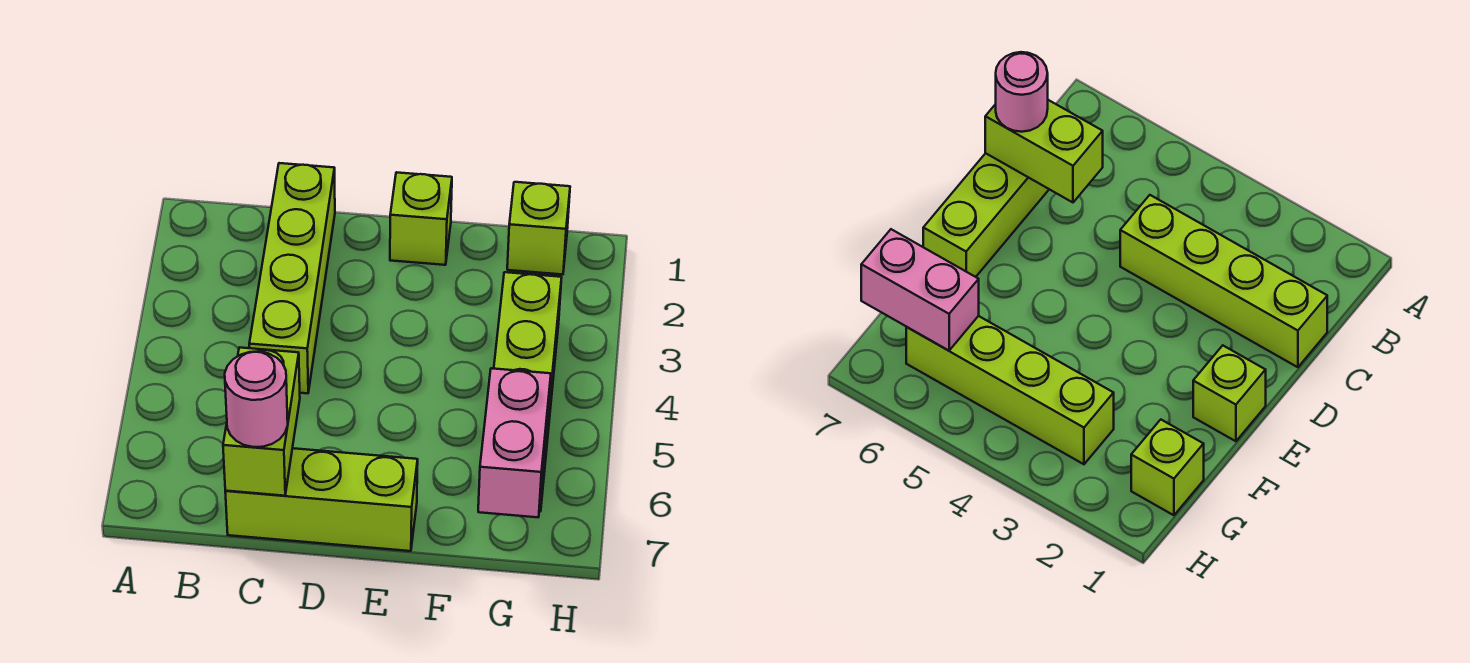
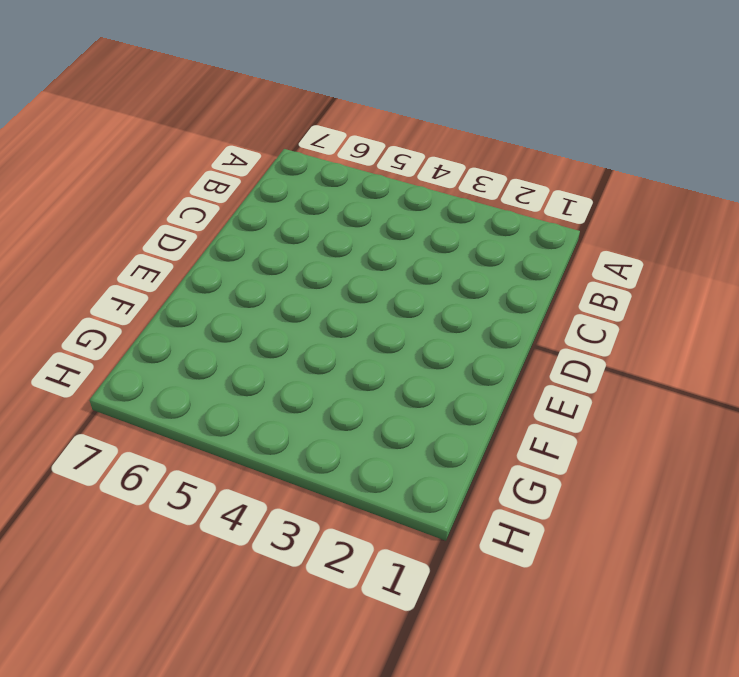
none -> lime 1x4 brick [249,163,335,393]
none -> lime 1x3 brick [225,448,418,551]

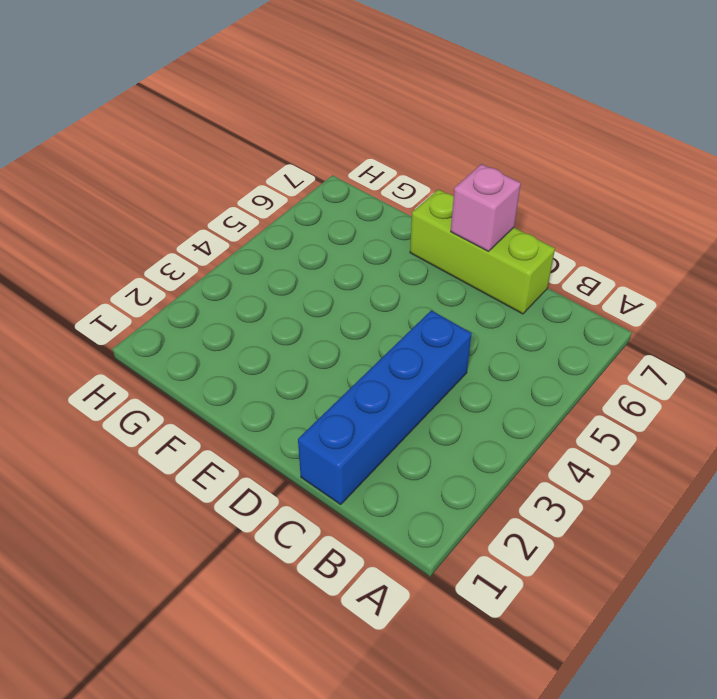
blue 1x4 brick [298,310,472,504] -> lime 1x4 brick [249,163,335,393]
pink 1x1 brick [451,164,521,251] -> none
none -> lime 1x1 brick [390,172,452,265]
none -> lime 1x1 brick [507,182,570,275]

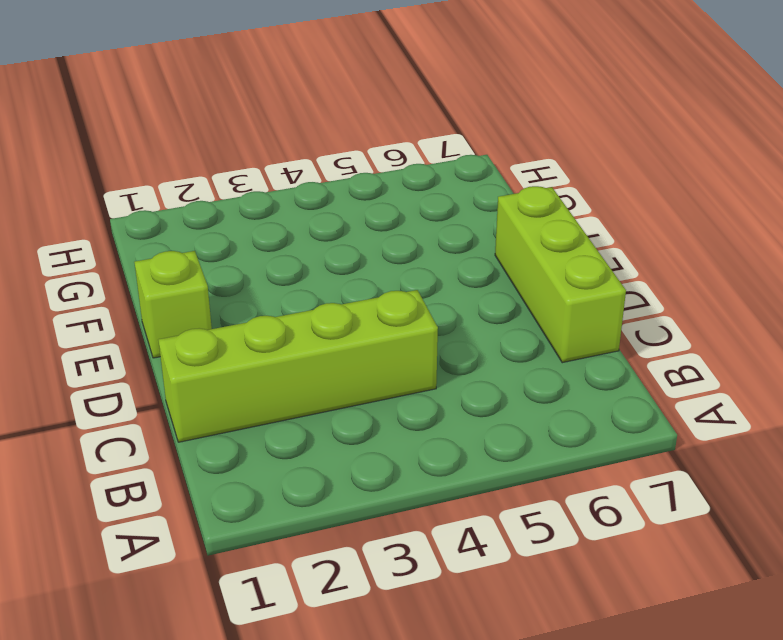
none -> lime 1x1 brick [507,182,570,275]
none -> lime 1x4 brick [494,272,562,511]

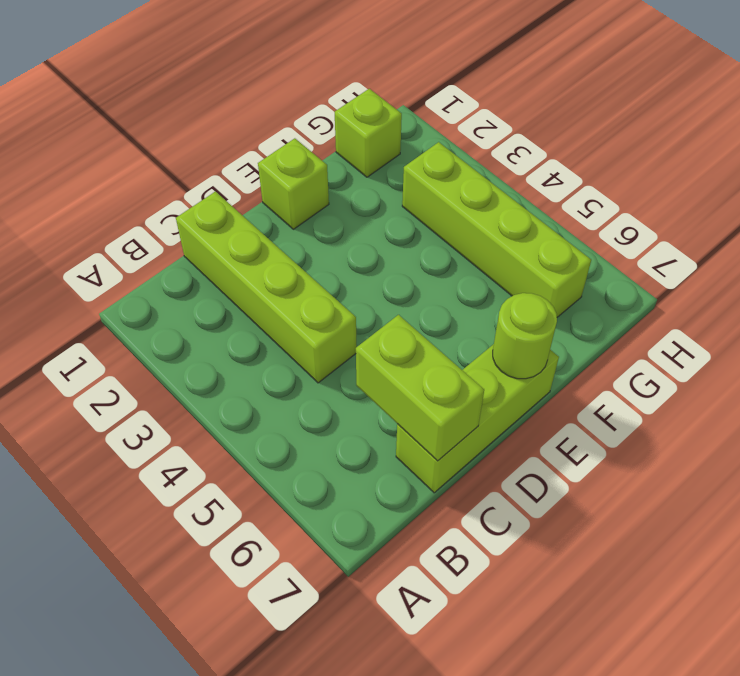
lime 1x1 round brick [493,293,557,379] -> none
none -> pink 1x2 brick [478,368,551,517]
none -> pink 1x1 round brick [225,352,288,447]

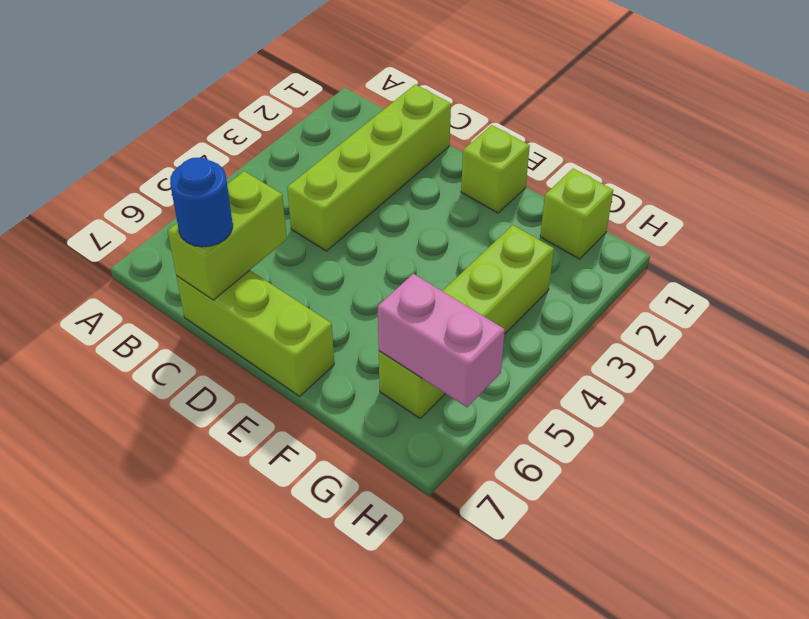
blue 1x1 round brick [170,158,233,247] -> pink 1x1 round brick [225,352,288,447]
pink 1x2 brick [378,274,505,407] -> pink 1x2 brick turned to [478,368,551,517]

